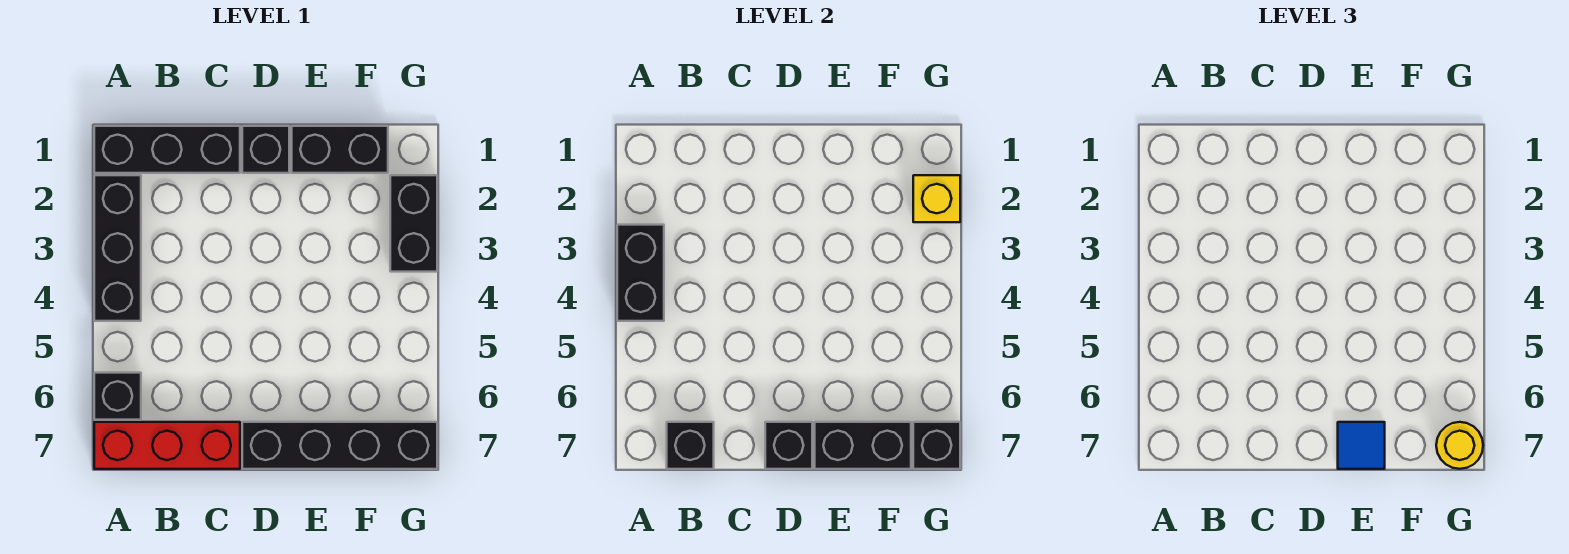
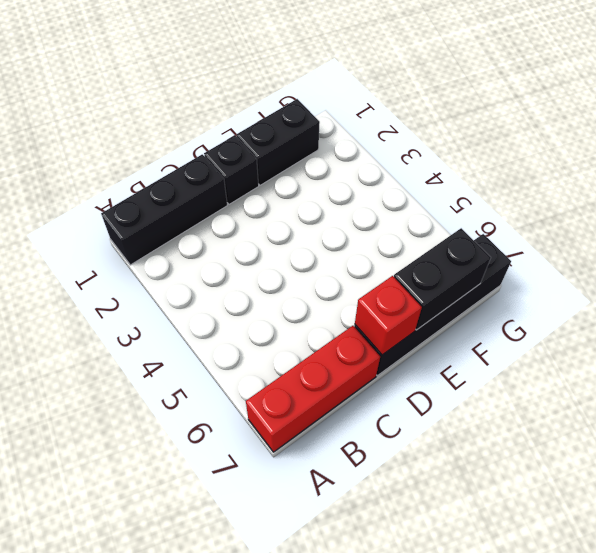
red 1x1 brick [355,276,422,355] -> black 1x1 brick [765,422,812,469]
none -> black 1x3 brick [94,175,141,321]
none -> black 1x1 brick [94,373,141,420]
none -> black 1x2 brick [390,175,437,272]

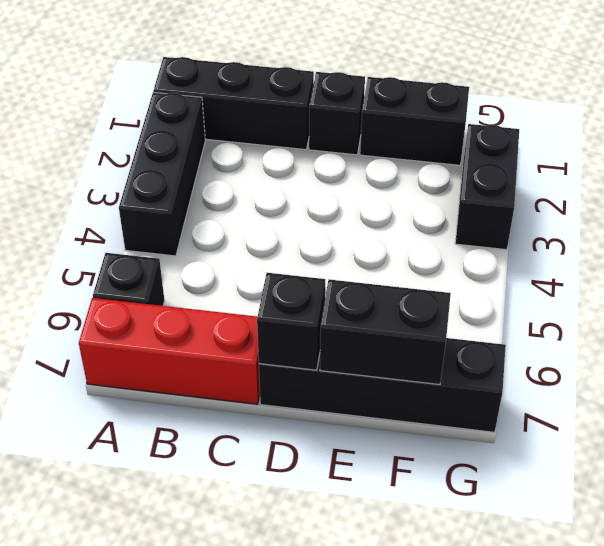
none -> black 1x2 brick [617,225,664,321]
none -> black 1x1 brick [667,422,714,469]
none -> yellow 1x1 brick [913,175,960,222]

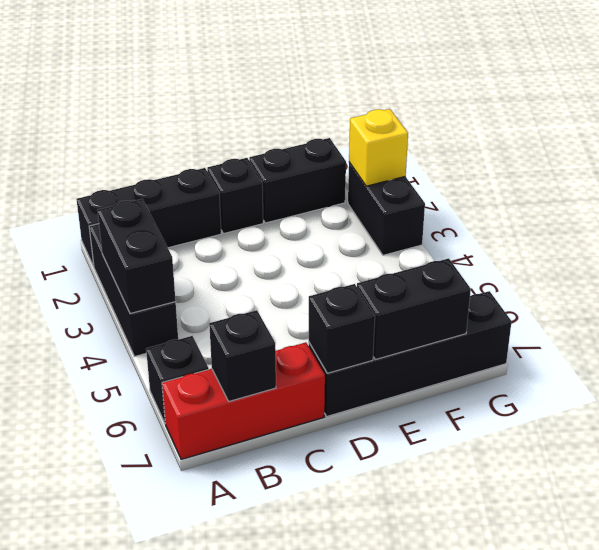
none -> black 1x1 brick [913,422,960,469]
none -> blue 1x1 tile [1338,422,1385,469]
none -> yellow 1x1 round brick [1436,422,1483,469]

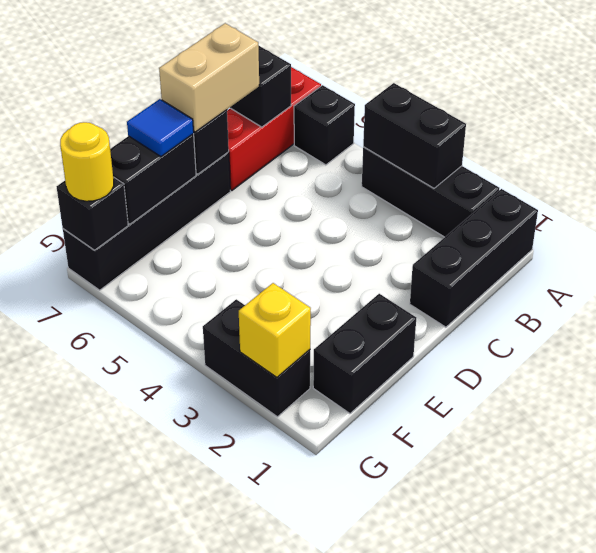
tan 1x2 brick [159,23,259,132] -> none
none -> black 1x1 brick [242,126,289,173]

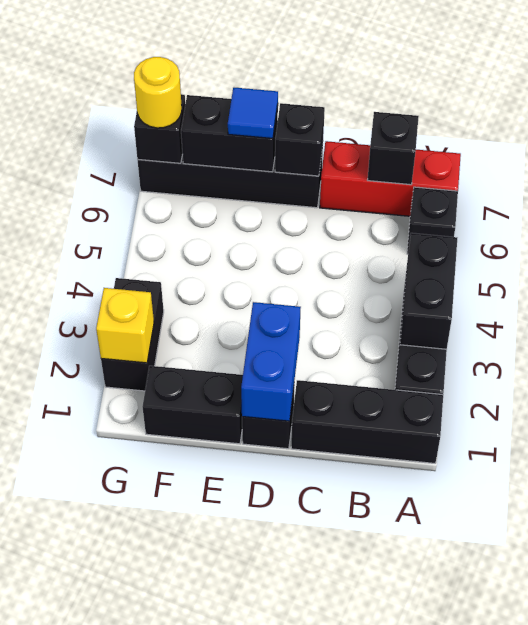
blue 1x2 brick [241,302,301,421] -> none

